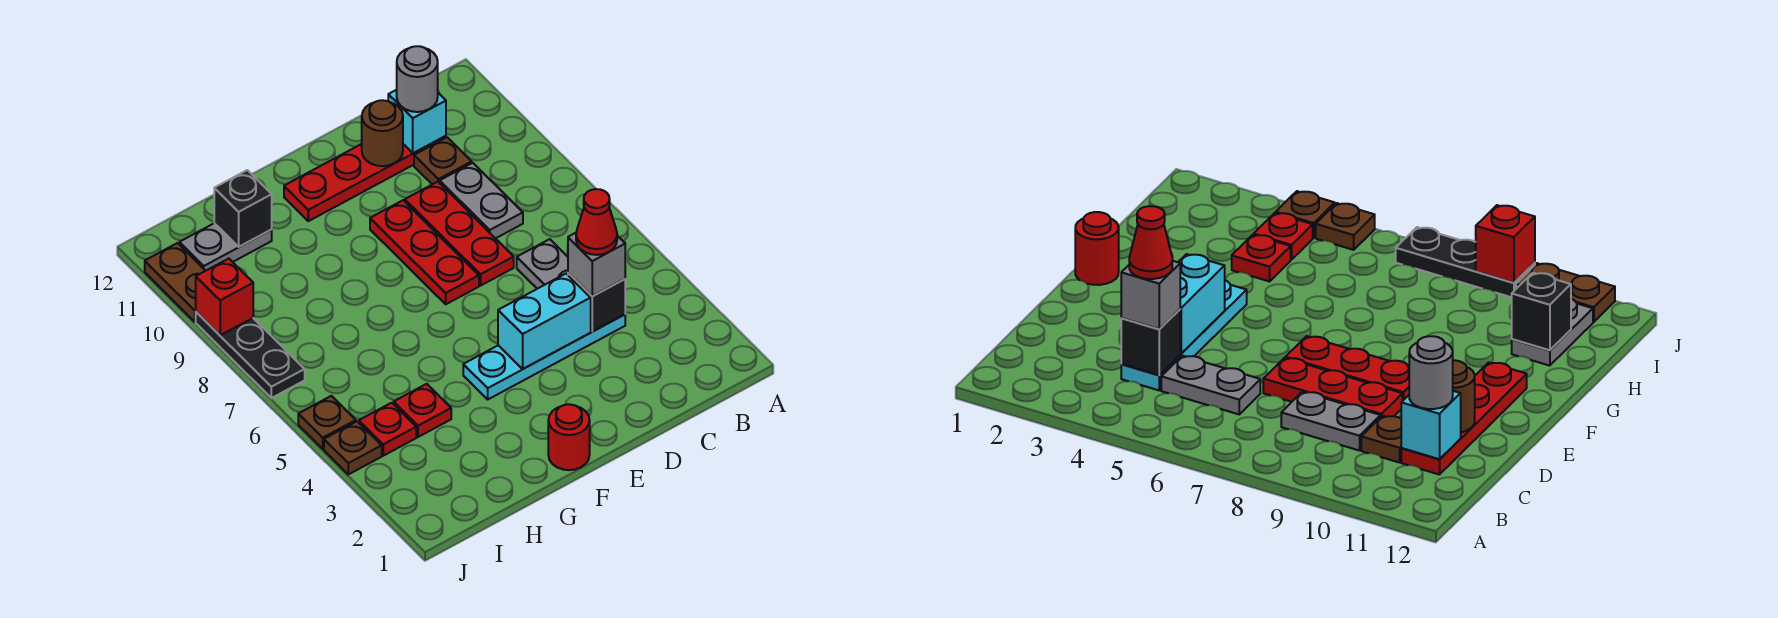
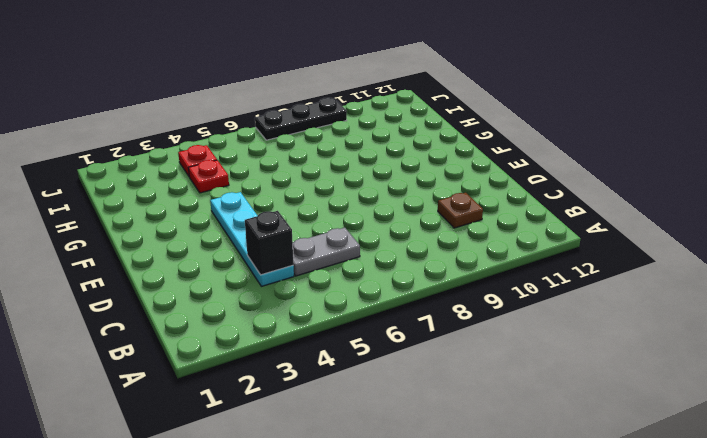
none -> grey 1x2 plate [440,163,523,239]
none -> red 1x4 plate [284,136,446,221]
none -> red 1x3 plate [405,182,514,286]

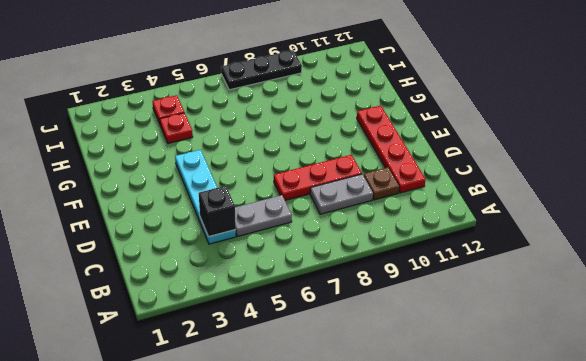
none -> red 1x3 plate [370,200,479,304]
none -> red 1x1 round brick [548,404,590,470]
none -> grey 1x2 plate [179,223,272,271]

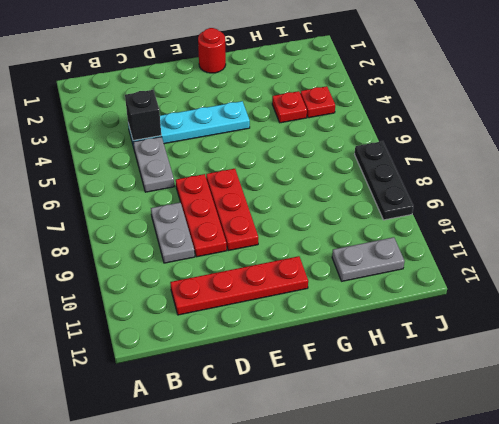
none -> brown 1x1 plate [414,137,472,184]
none -> brown 1x1 plate [324,422,382,474]
none -> brown 1x1 plate [298,396,356,449]

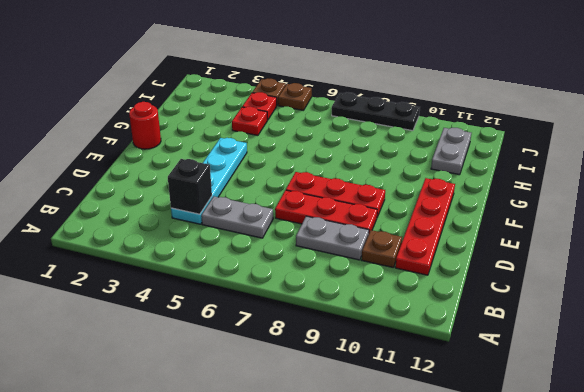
none -> brown 1x2 plate [145,243,205,322]
none -> cyan 1x1 brick [388,90,446,153]
none -> cyan 1x2 brick [498,274,591,369]

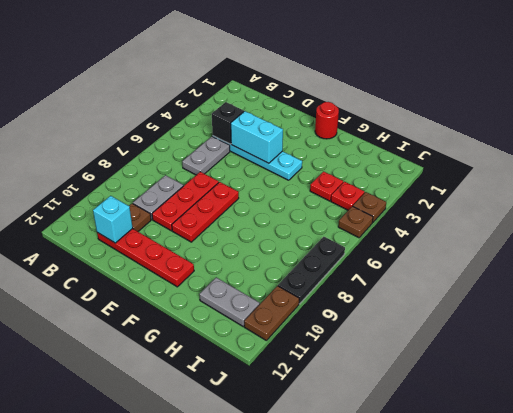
none -> brown 1x1 round brick [362,100,403,166]
none -> black 1x1 brick [214,170,272,247]
none -> red 1x1 brick [196,259,253,335]

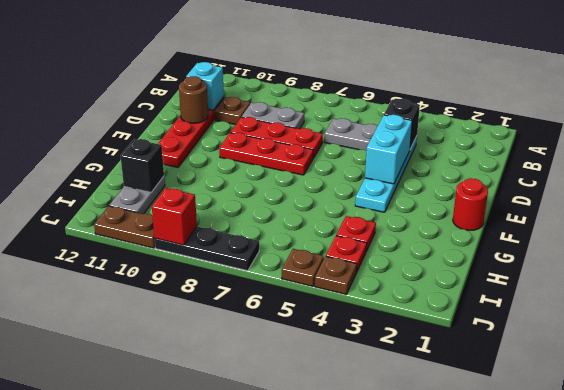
none -> grey 1x1 brick [568,233,625,296]
none -> grey 1x1 round brick [397,46,438,112]
none -> red 1x1 cone [576,189,617,255]

